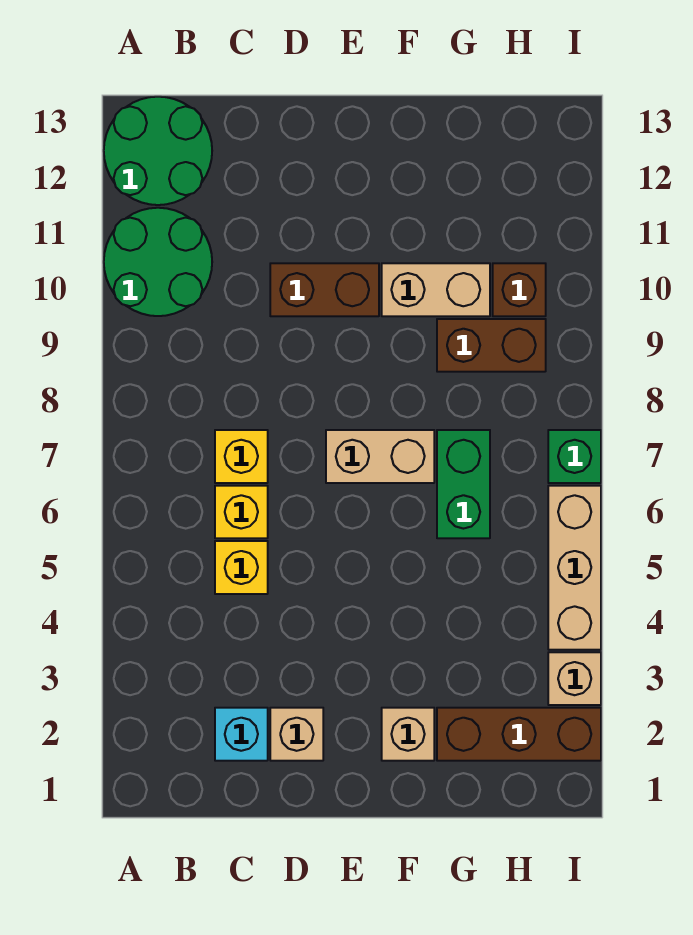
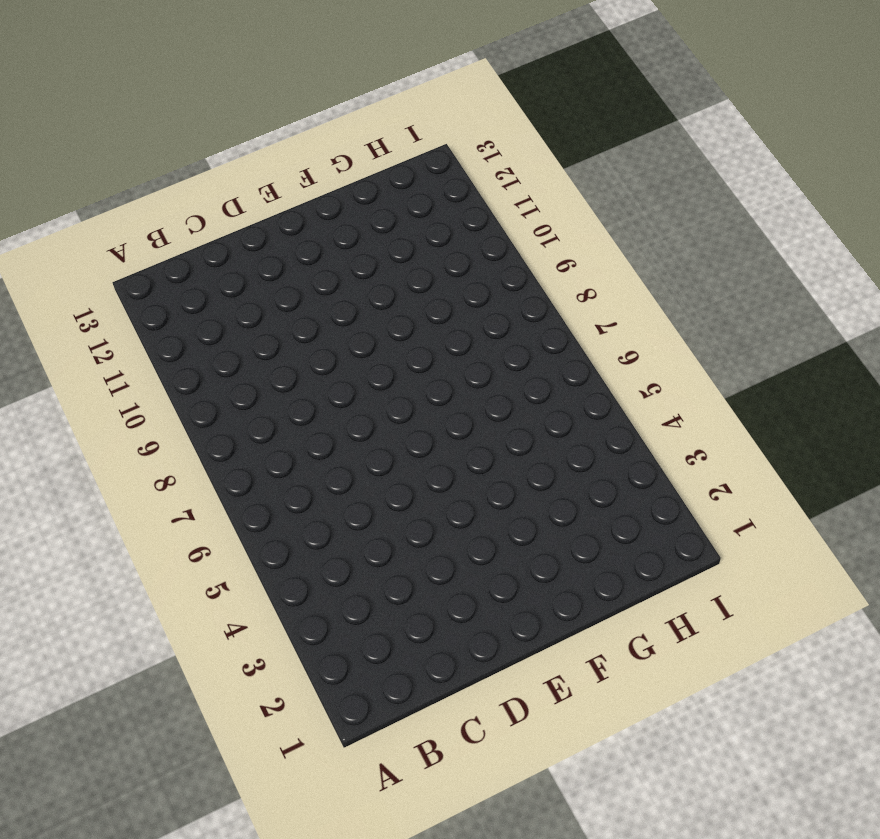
none -> green 2x2 round brick [104,208,212,316]
none -> green 2x2 round brick [104,97,212,205]
none -> cyan 1x1 brick [215,708,268,761]

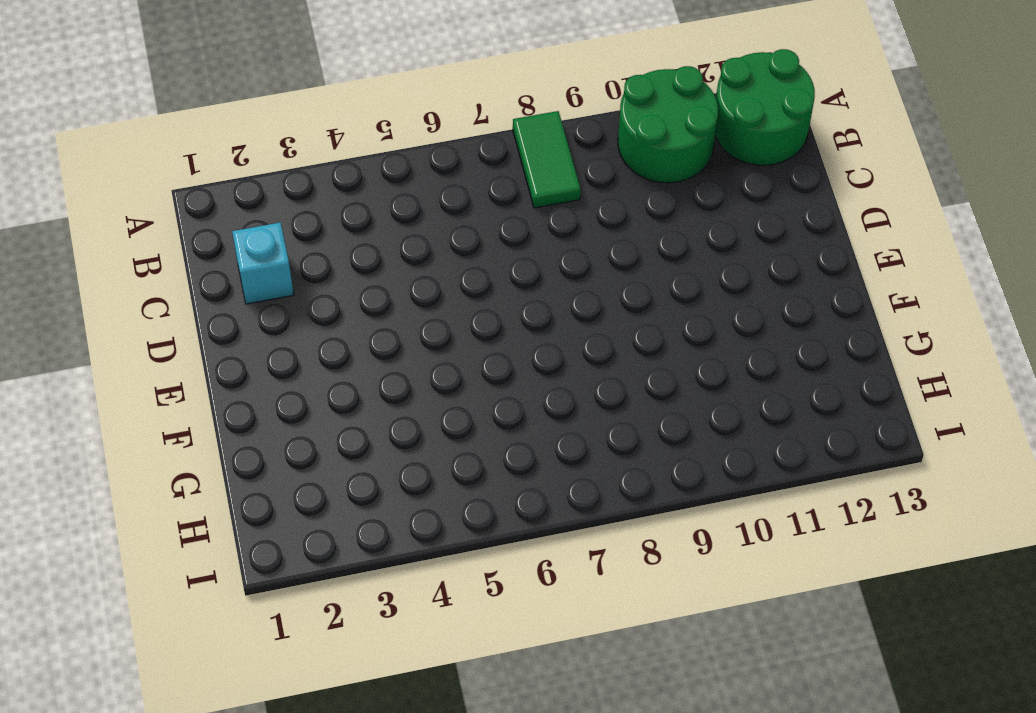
green 1x2 tile [513,111,581,208] -> none
none -> yellow 1x1 brick [215,541,268,594]
none -> yellow 1x1 brick [215,486,268,538]
none -> yellow 1x1 brick [215,430,268,483]

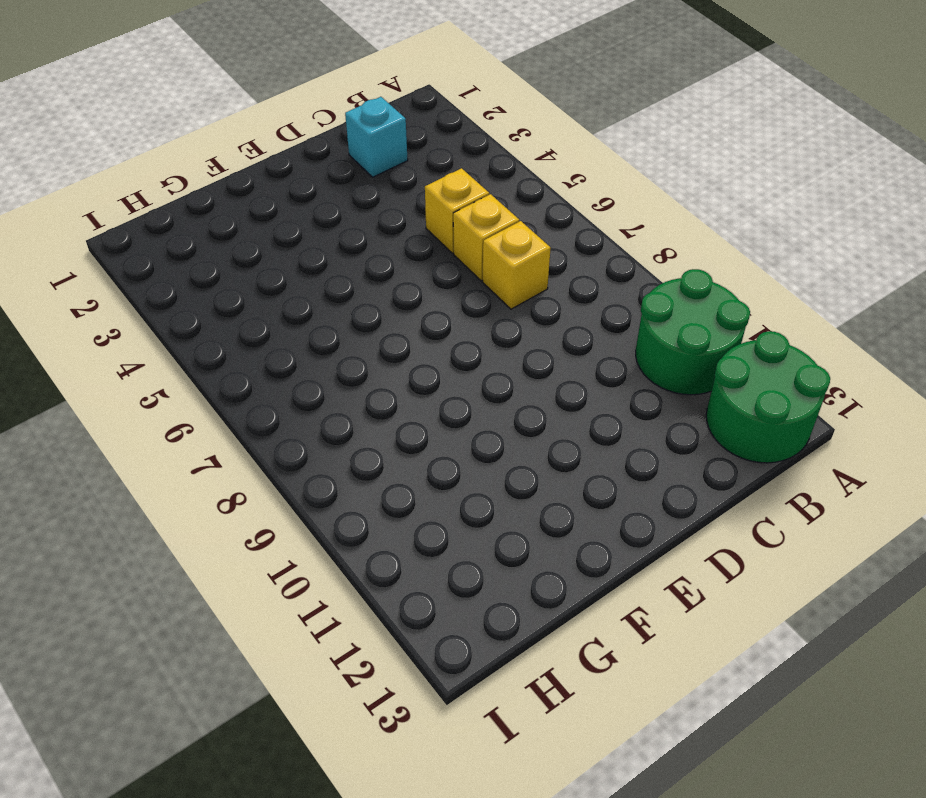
none -> tan 1x1 brick [270,708,323,761]
none -> brown 1x2 brick [270,263,379,316]
none -> tan 1x2 brick [326,430,434,483]

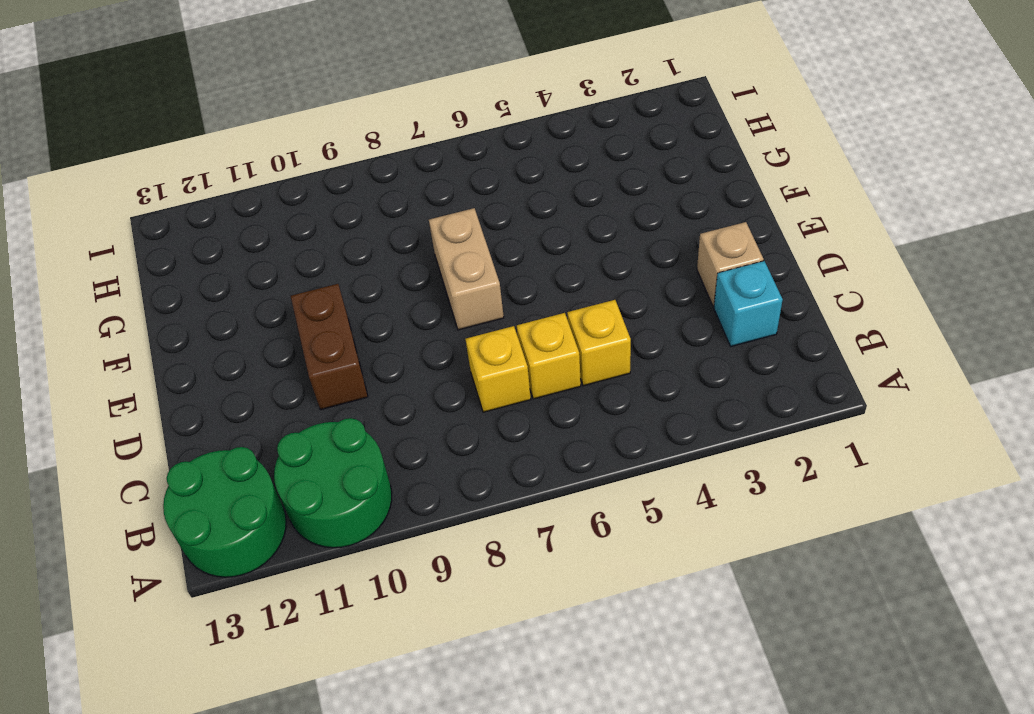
none -> tan 1x1 brick [382,708,434,761]
none -> tan 1x2 brick [382,263,490,316]
none -> brown 1x3 brick [437,708,601,761]

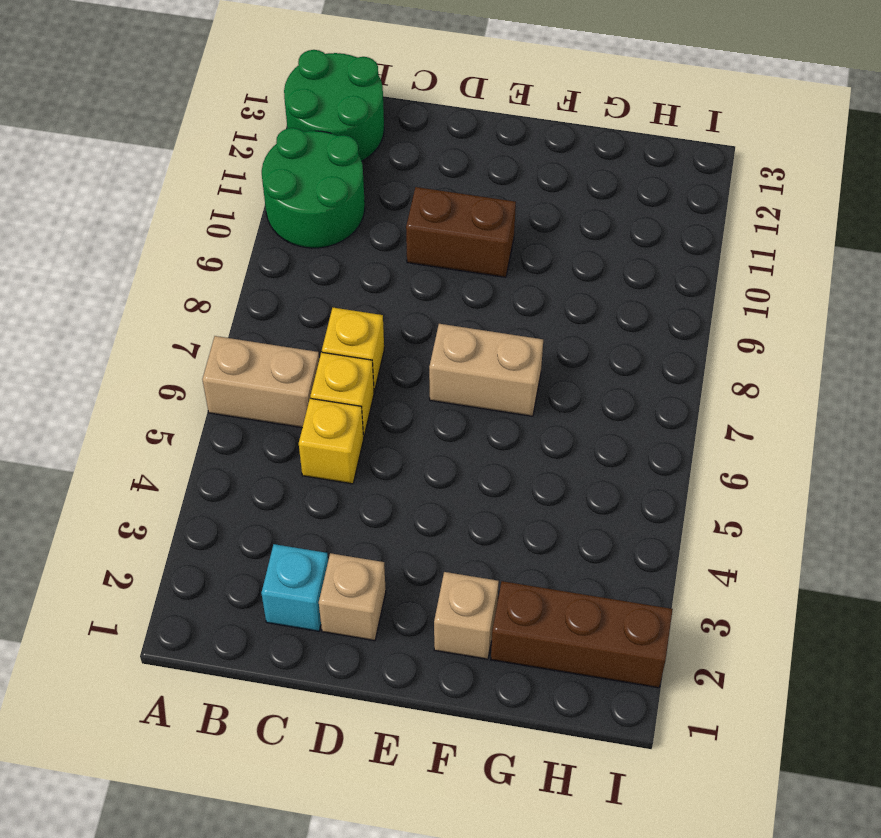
tan 1x2 brick [202,336,319,428] -> tan 1x2 brick moved to [382,263,490,316]
none -> green 1x2 brick [437,430,490,538]
none -> brown 1x2 brick [437,319,546,372]
none -> brown 1x1 brick [493,263,546,316]

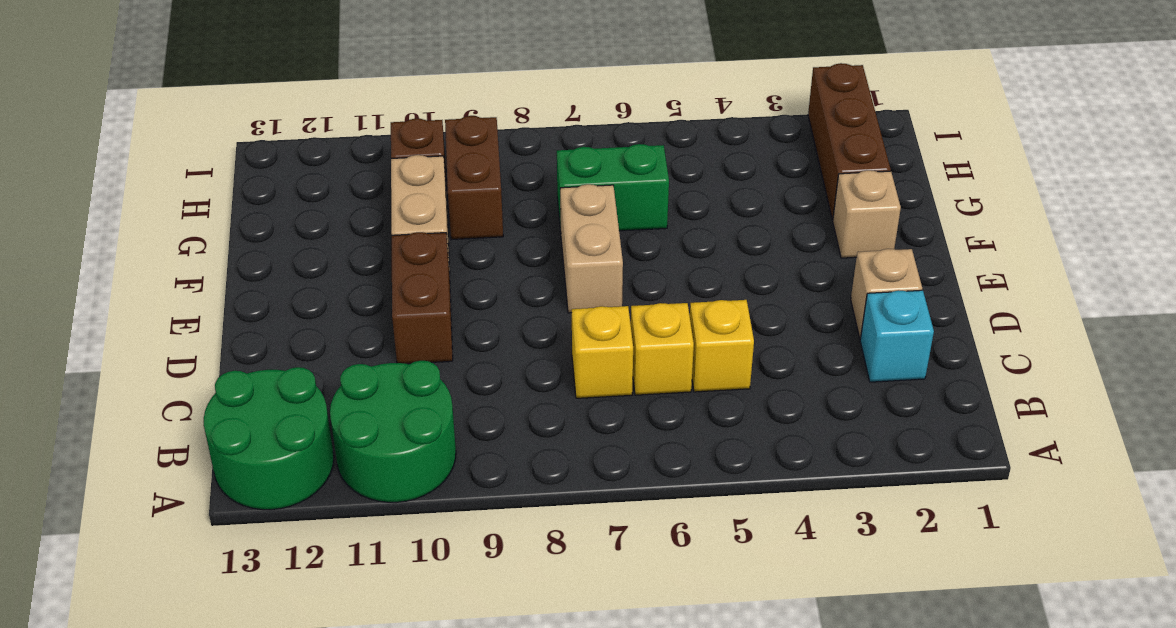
none -> tan 1x1 brick [548,652,601,705]
none -> tan 1x3 brick [548,486,601,650]
none -> green 1x1 brick [548,430,601,483]

